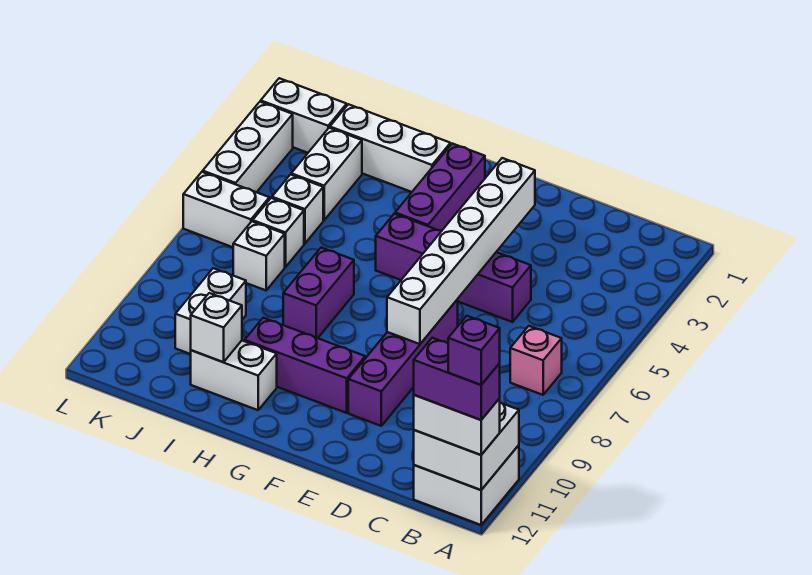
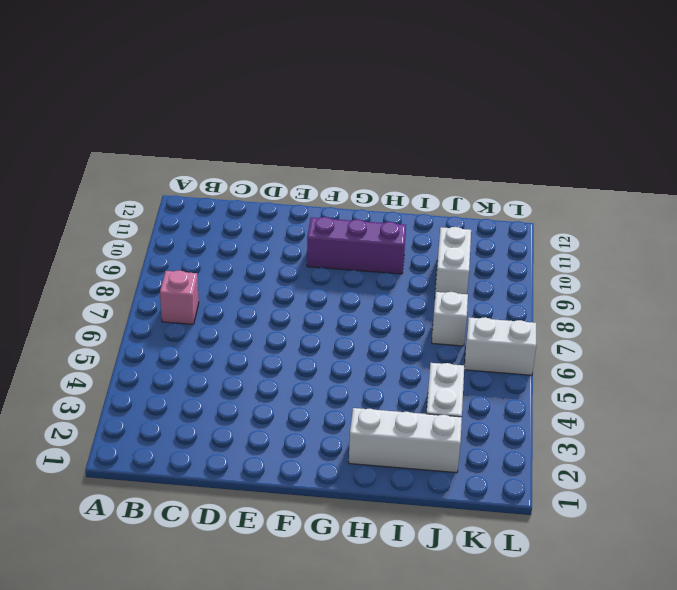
none -> white 2x2 brick [414,445,519,525]
none -> purple 1x4 brick [376,214,531,322]
none -> purple 1x4 brick [348,299,458,426]

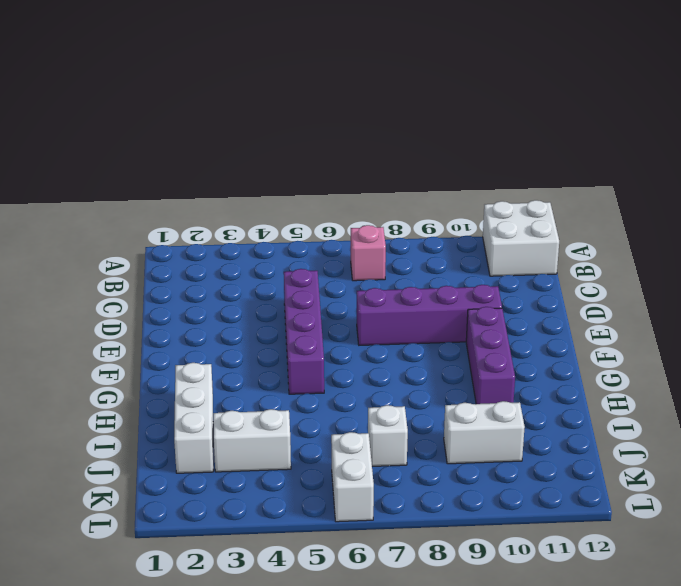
none -> purple 1x3 brick [395,144,485,231]
none -> purple 1x2 brick [283,248,354,338]
none -> white 1x2 brick [191,341,277,410]

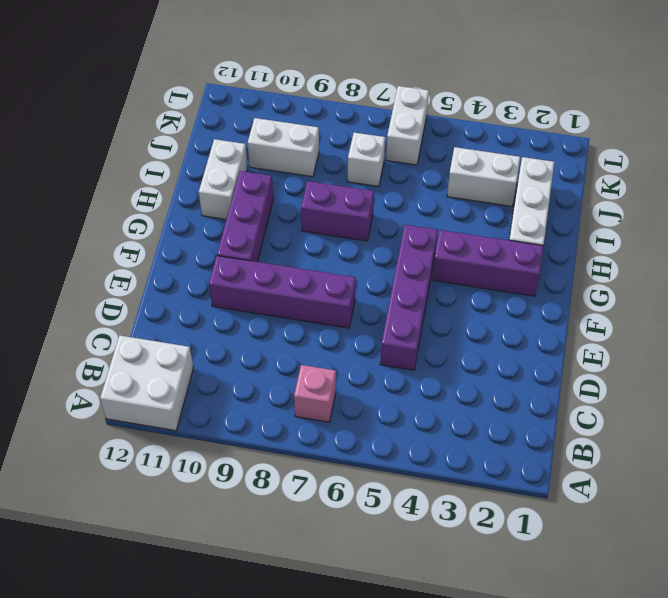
none -> white 1x1 brick [272,175,323,244]
none -> white 1x1 brick [253,198,304,267]
none -> white 1x2 brick [261,78,347,153]

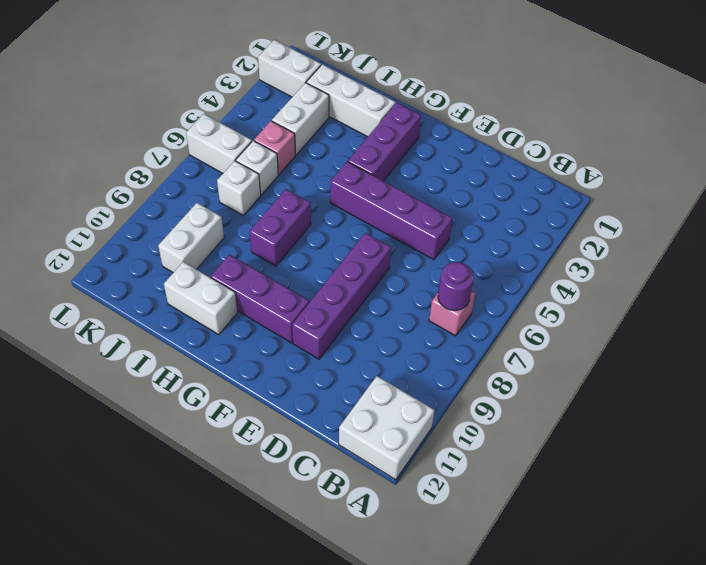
purple 1x1 round brick [438,262,474,311] -> none
pink 1x1 brick [254,121,296,175] -> white 1x1 brick [272,175,323,244]
none -> white 1x3 brick [203,102,293,192]
none -> white 2x2 brick [414,402,519,490]
none -> white 1x6 brick [387,158,535,344]

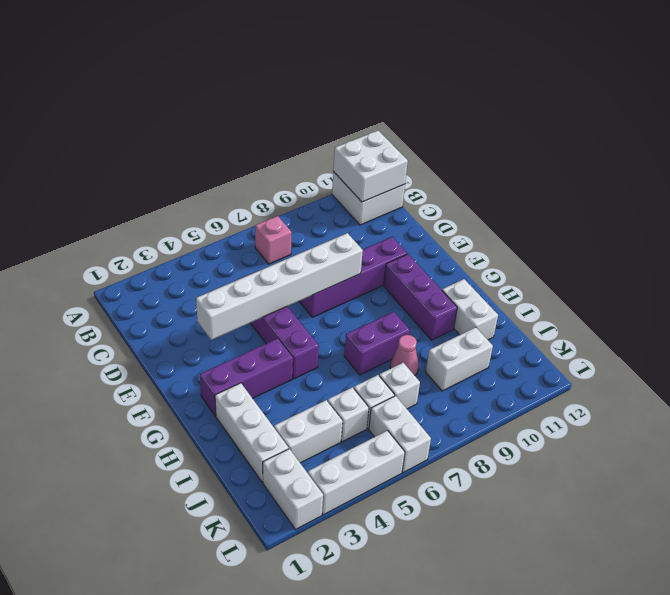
pink 1x1 cone [390,335,419,376] -> none
none -> white 1x1 brick [191,293,242,362]
none -> white 1x2 brick [414,395,500,455]
none -> purple 1x2 brick [414,338,500,420]

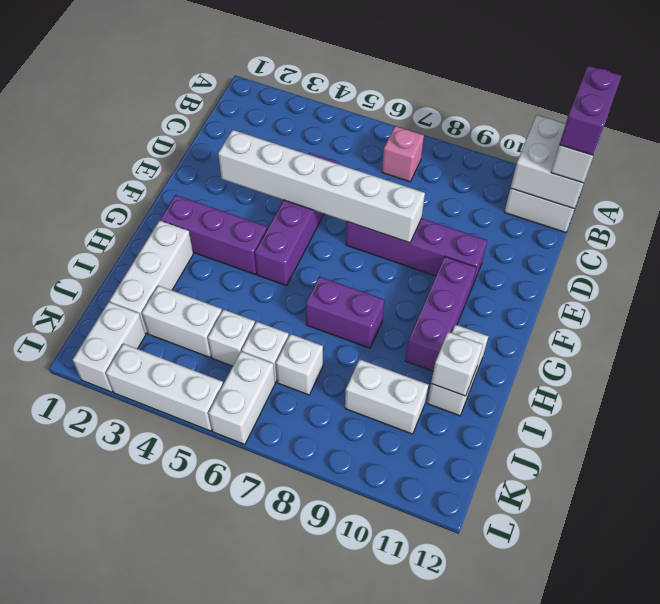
none -> purple 1x1 brick [448,316,500,385]

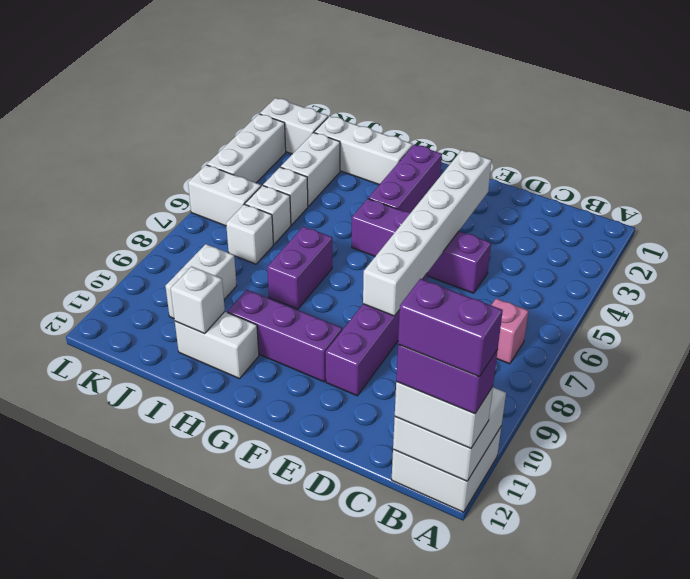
purple 1x2 brick [398,279,503,377] -> purple 1x1 brick [448,316,500,385]

